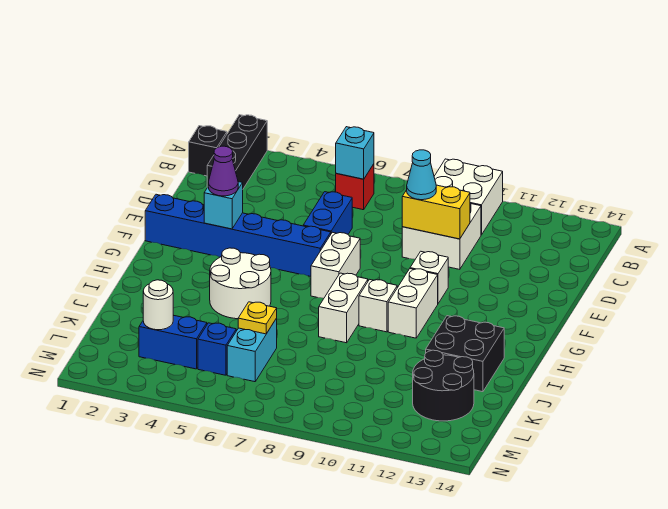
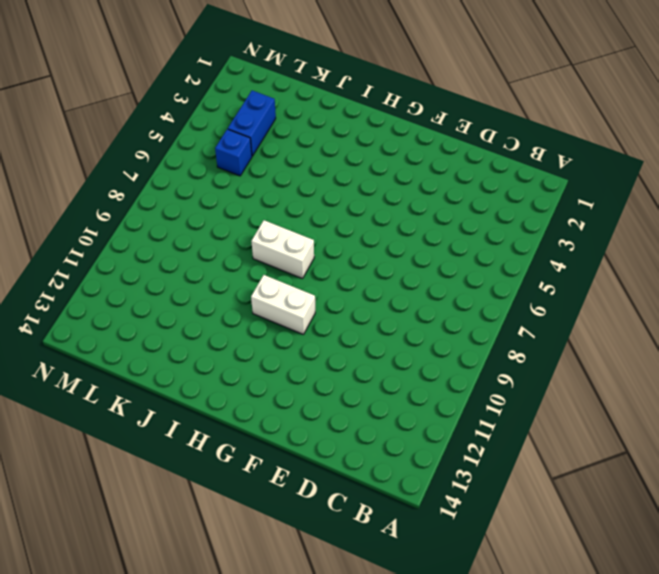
none -> black 1x3 brick [207,115,267,189]
none -> white 2x2 brick [434,159,503,235]
none -> black 1x1 brick [189,126,227,176]

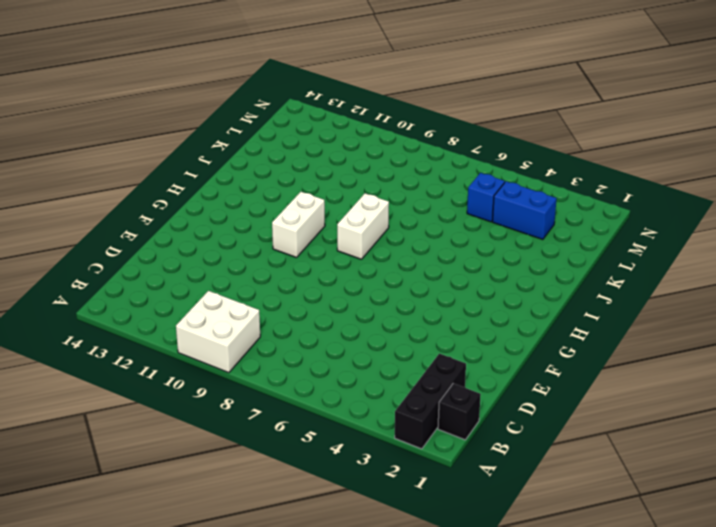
none -> red 1x1 brick [336,164,374,210]
none -> white 2x2 brick [402,204,481,269]
none -> blue 1x2 brick [303,192,352,234]

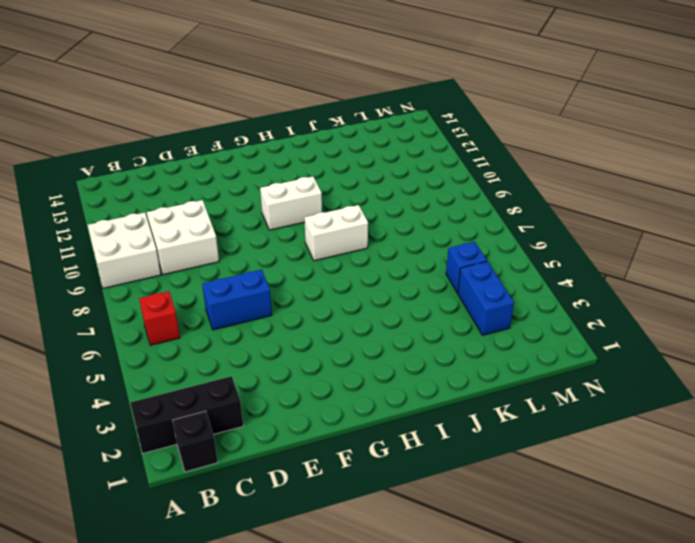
none -> blue 1x6 brick [145,194,331,276]
none -> white 1x2 brick [311,232,360,298]
none -> white 1x1 brick [410,251,448,303]

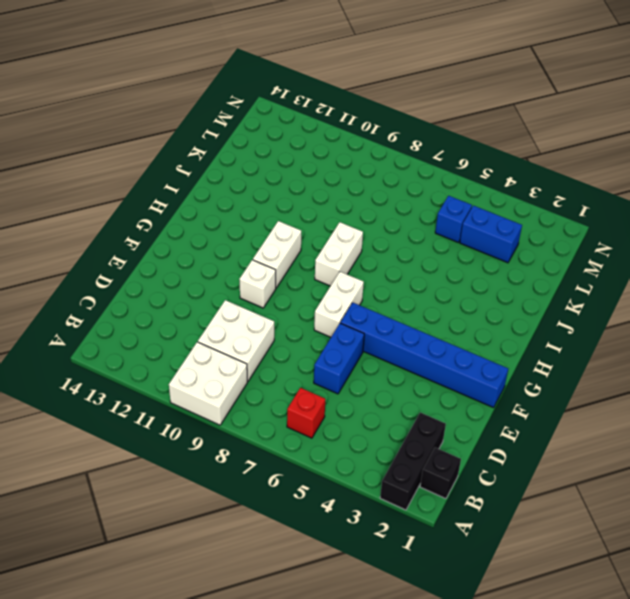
none -> white 2x2 round brick [210,248,271,319]
none -> white 1x1 brick [359,279,397,332]
none -> black 2x2 brick [426,316,504,392]

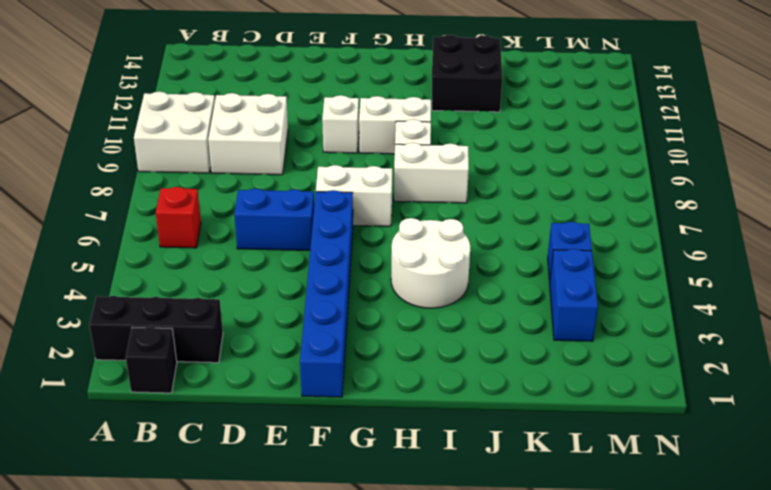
none -> cyan 1x2 brick [227,318,277,382]
none -> black 2x2 round brick [413,350,474,421]
none -> cyan 1x1 brick [336,127,374,179]

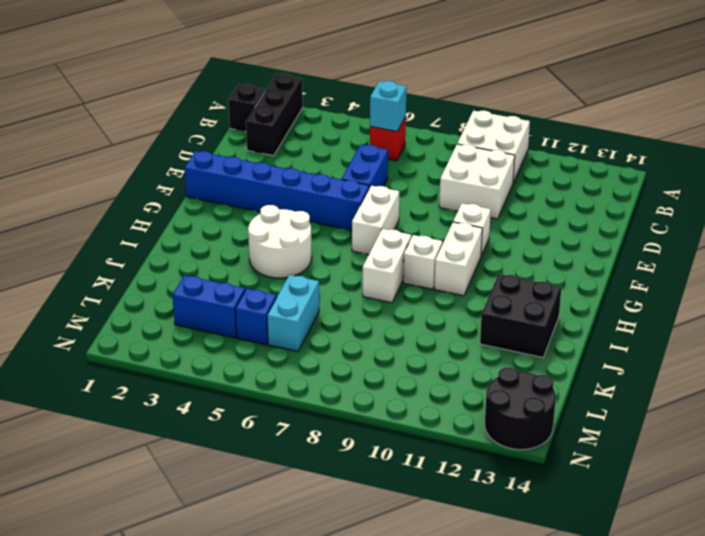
black 2x2 round brick [485,367,556,450] -> black 2x2 round brick moved to [413,350,474,421]
none -> yellow 1x2 brick [402,185,470,239]
none -> cyan 1x1 brick [204,182,243,229]
none -> yellow 1x1 plate [238,302,277,334]

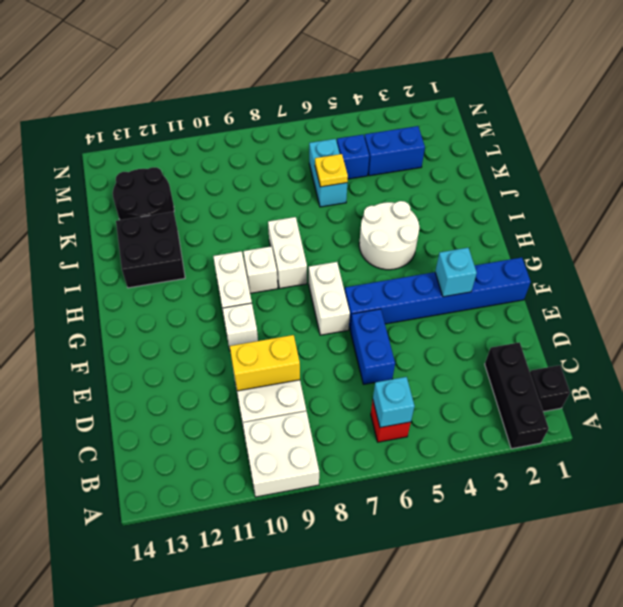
none -> white 1x1 round brick [143,280,173,330]
none -> cyan 1x1 cone [407,150,436,200]
none -> purple 1x1 cone [208,146,238,196]

